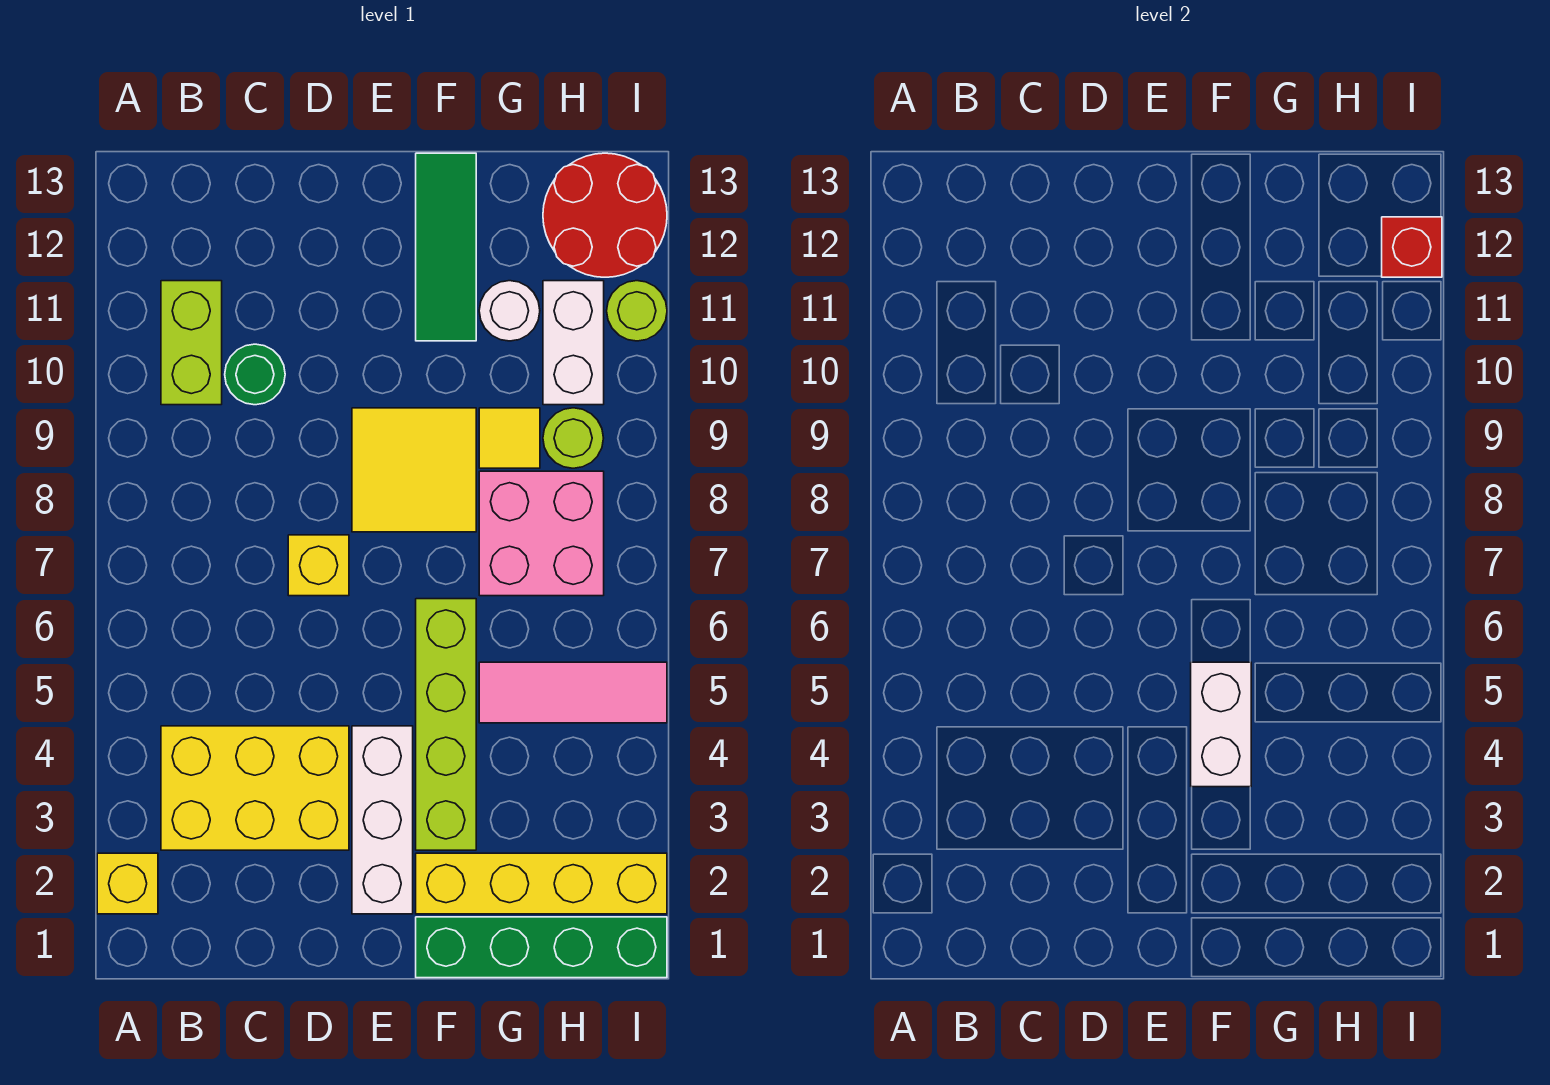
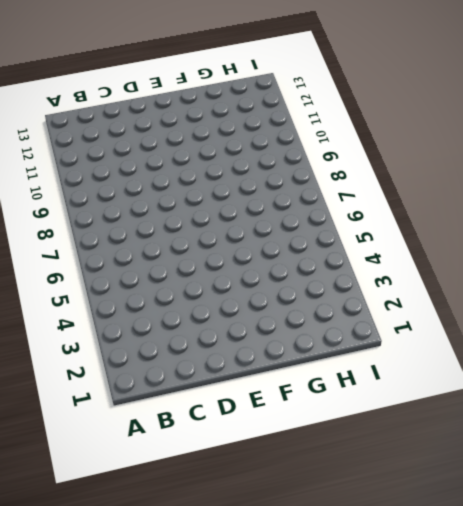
none -> yellow 1x1 brick [97,853,158,914]
none -> yellow 2x3 brick [161,726,349,850]
none -> lime 1x2 brick [161,281,222,405]

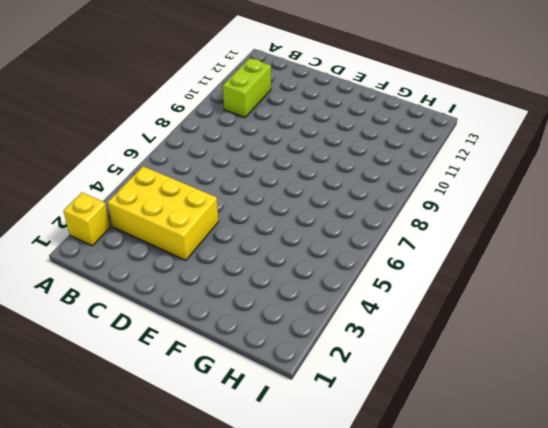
none -> green 1x1 round brick [225,344,285,405]
none -> yellow 1x1 brick [288,535,349,596]
none -> white 1x3 brick [352,726,413,914]

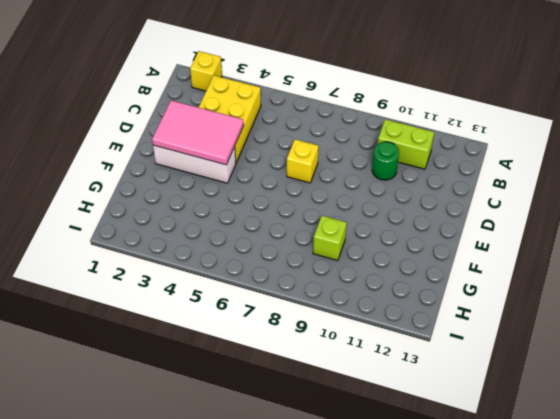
pink 2x3 tile [152,101,244,165] -> none
lime 1x1 brick [313,216,347,261] -> yellow 1x1 tile [479,408,540,468]
none -> yellow 2x2 tile [352,408,476,532]
none -> green 1x4 brick [416,917,667,978]
none -> yellow 1x4 brick [416,853,667,914]

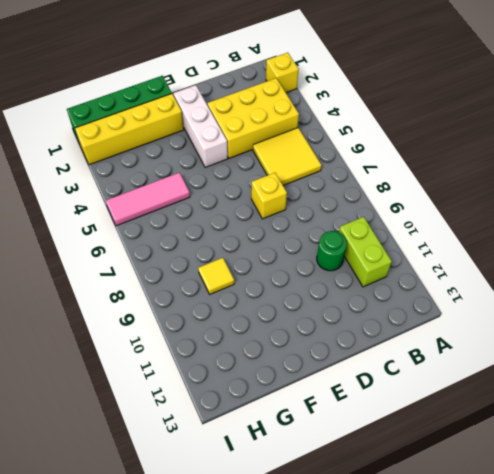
yellow 2x2 tile [253,128,322,185] -> yellow 2x2 tile moved to [352,408,476,532]
none -> lime 1x4 brick [416,599,476,850]
none -> green 1x3 tile [416,153,476,341]
none -> pink 2x2 brick [479,471,604,596]

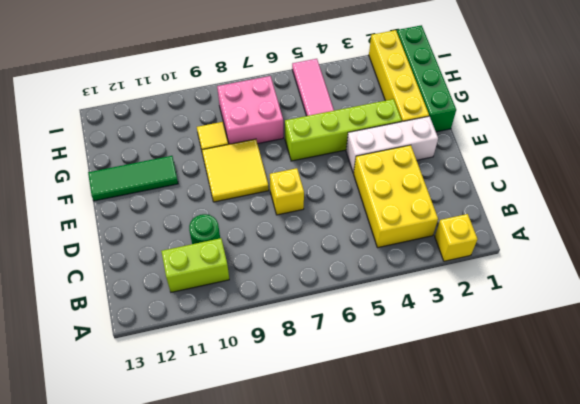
none -> white 1x1 round brick [479,281,540,341]
none -> lime 1x1 round brick [543,408,603,468]
none -> white 1x2 brick [543,281,604,405]

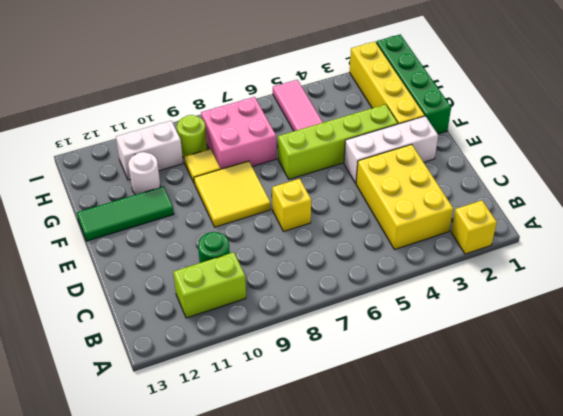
none -> red 2x2 round brick [543,153,667,277]
none -> lime 1x1 round brick [607,281,667,341]
none -> white 1x2 brick [1191,662,1251,787]

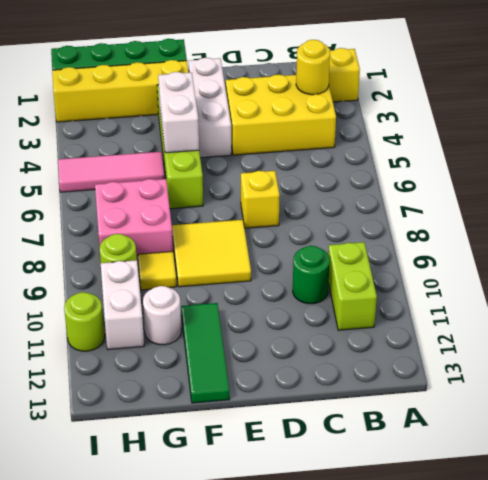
yellow 1x1 round brick [296,40,330,95] -> none
none -> red 2x2 round brick [543,153,667,277]
none -> red 1x1 brick [1382,217,1442,277]

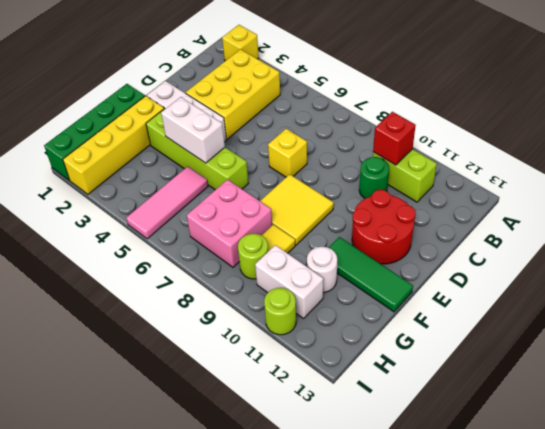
red 1x1 brick [373,112,416,165] -> red 1x1 brick moved to [1382,217,1442,277]
red 2x2 round brick [352,190,416,264] -> red 2x2 round brick moved to [543,153,667,277]

